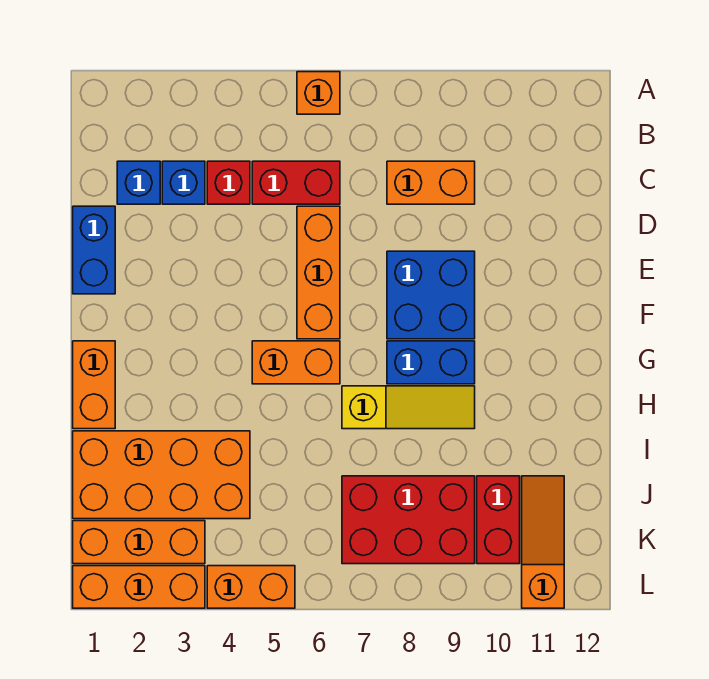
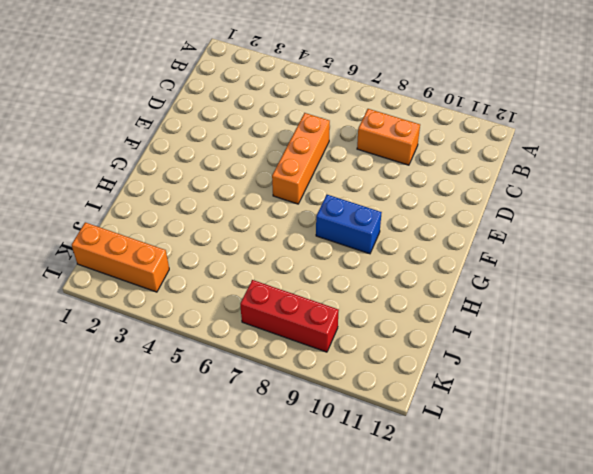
red 1x3 brick [240,280,339,352] -> red 2x3 brick [342,476,475,564]
none -> orange 1x1 brick [297,72,340,114]
none -> blue 1x1 brick [117,161,160,204]
none -> blue 1x1 brick [162,161,205,204]

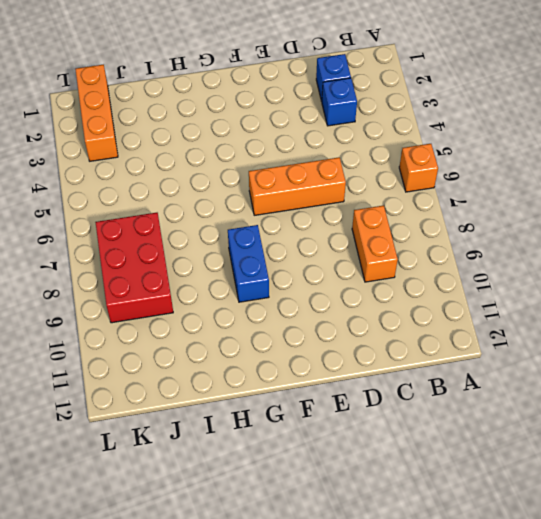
none -> red 1x1 brick [207,161,250,204]
none -> red 1x2 brick [252,161,340,204]
none -> blue 1x2 brick [73,206,115,294]

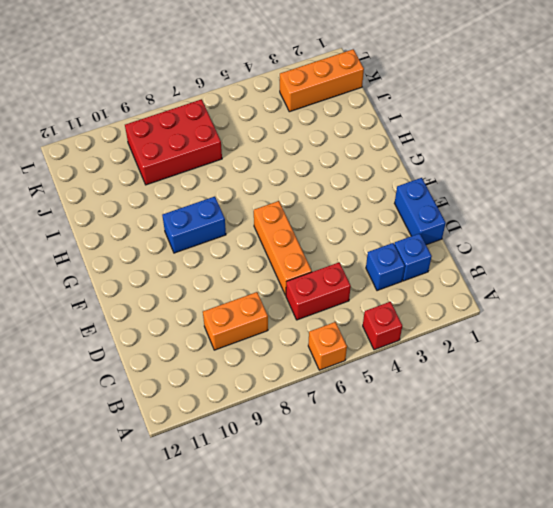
red 1x1 brick [363,302,402,350] -> red 1x1 brick moved to [207,161,250,204]
none -> blue 2x2 brick [387,251,475,339]
none -> orange 1x2 brick [73,341,115,429]
none -> orange 1x2 brick [252,341,340,384]

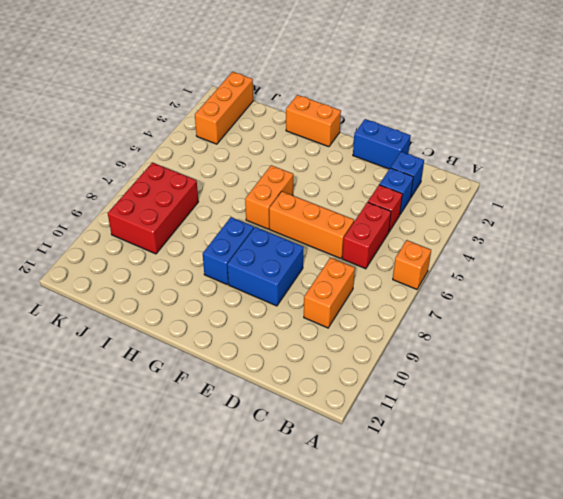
none -> yellow 1x3 slope [342,386,475,429]
none -> orange 2x4 brick [73,431,250,519]
none -> red 1x2 brick [477,476,520,564]

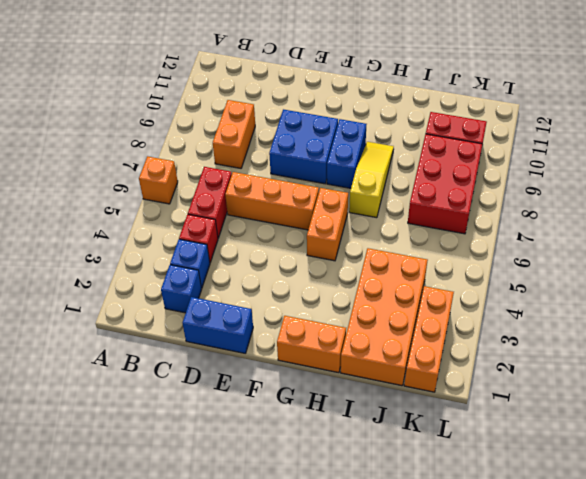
none -> orange 1x3 slope [522,476,564,608]
none -> orange 1x3 brick [73,566,205,608]
none -> orange 1x2 brick [207,566,295,608]

